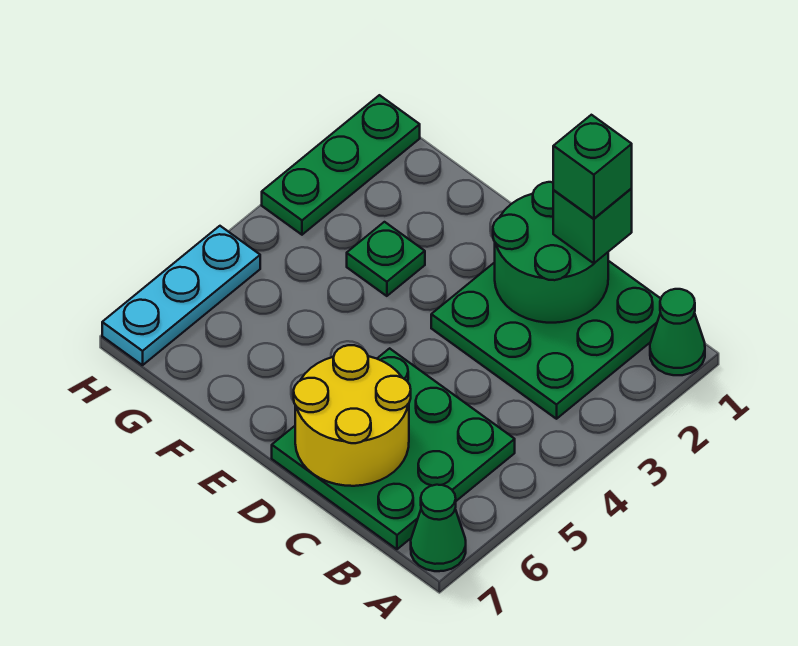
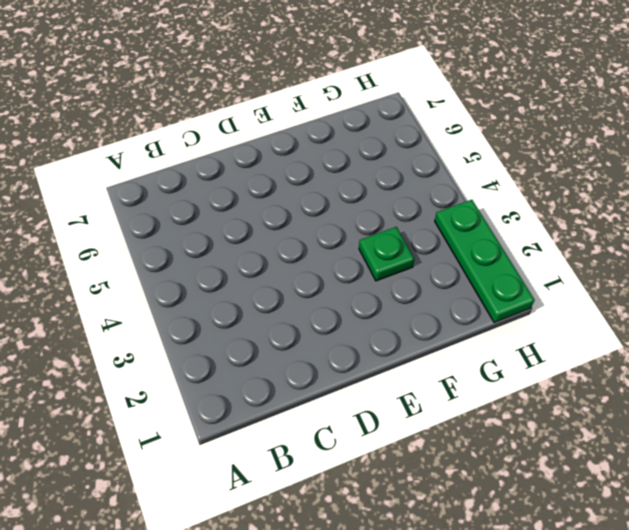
none -> green 1x1 cone [650,289,705,375]
none -> green 1x1 cone [411,485,466,571]

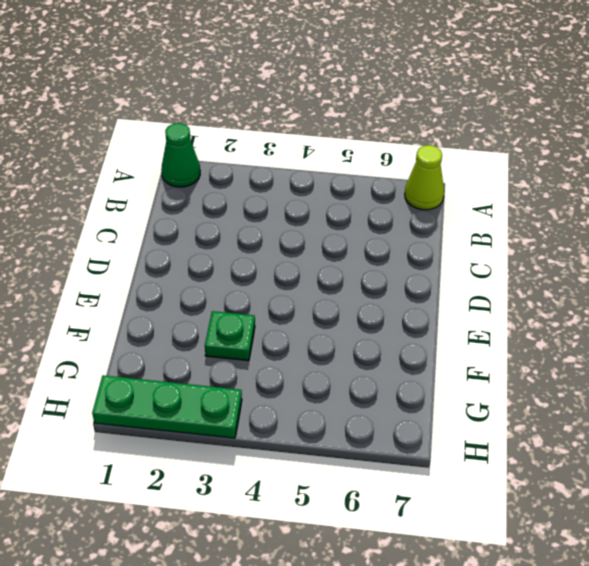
lime 1x1 cone [405,145,444,210] -> green 1x1 cone [411,485,466,571]
none -> green 3x3 plate [431,261,661,419]
none -> green 3x3 plate [272,348,515,549]

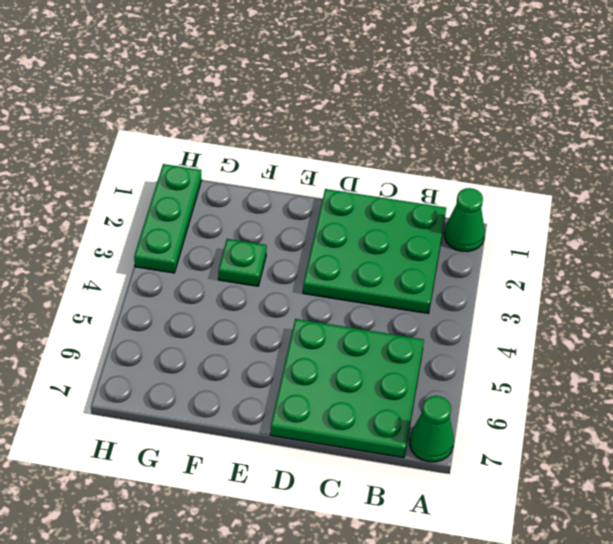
none -> cyan 1x3 plate [102,226,260,365]
none -> green 2x2 round brick [493,182,608,323]

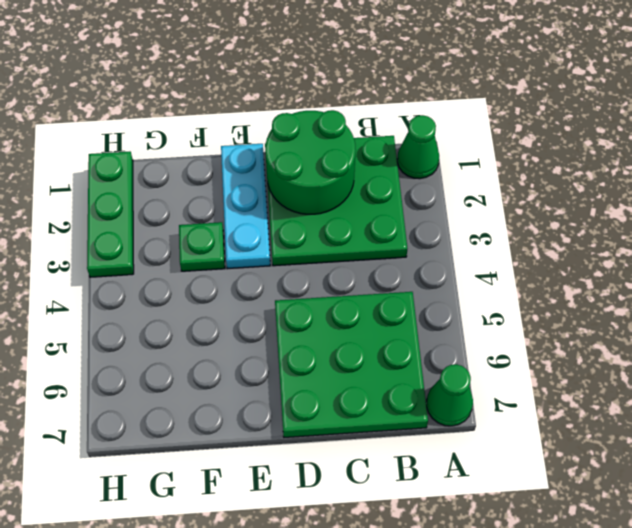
cyan 1x3 plate [221,144,270,269] -> cyan 1x3 plate moved to [102,226,260,365]
none -> yellow 2x2 round brick [294,345,411,486]
none -> green 1x1 brick [553,188,632,263]

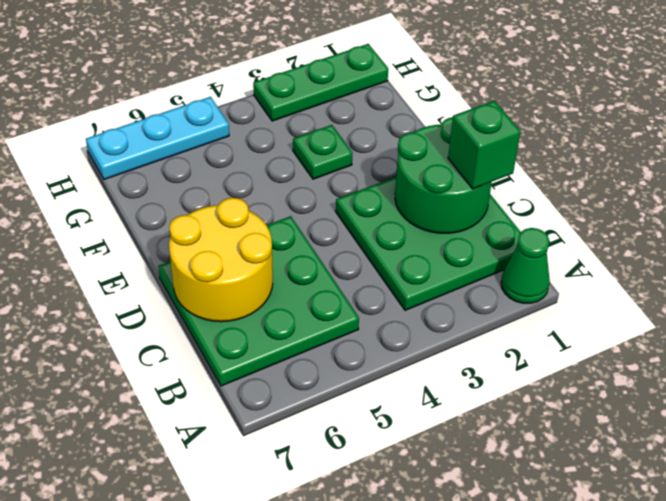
none -> green 1x1 cone [411,485,466,571]
none -> green 1x1 brick [553,115,632,219]

